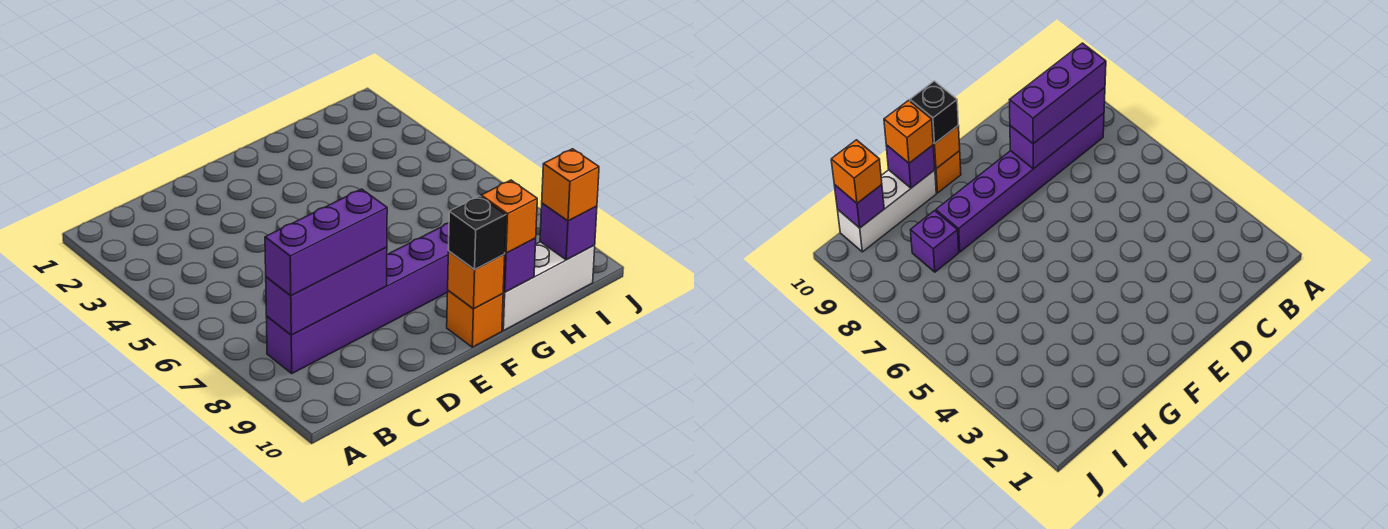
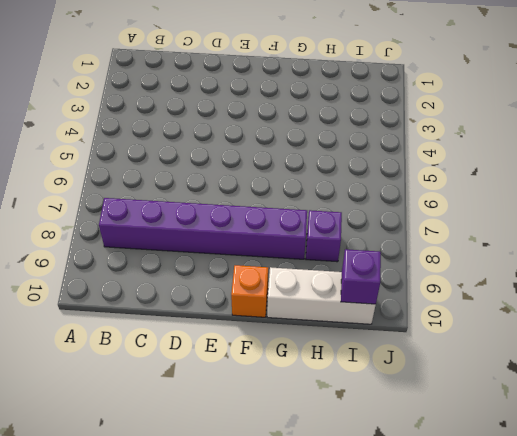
none -> purple 1x3 brick [266,247,387,335]
none -> orange 1x1 brick [448,251,505,309]
none -> purple 1x1 brick [503,238,536,292]

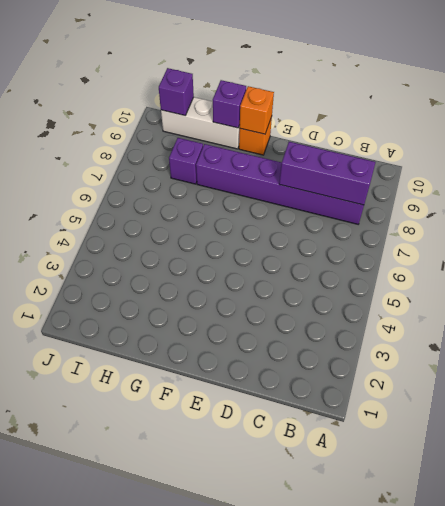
none -> purple 1x3 brick [265,189,387,296]
none -> black 1x1 brick [449,196,506,270]
none -> orange 1x1 brick [481,180,537,253]

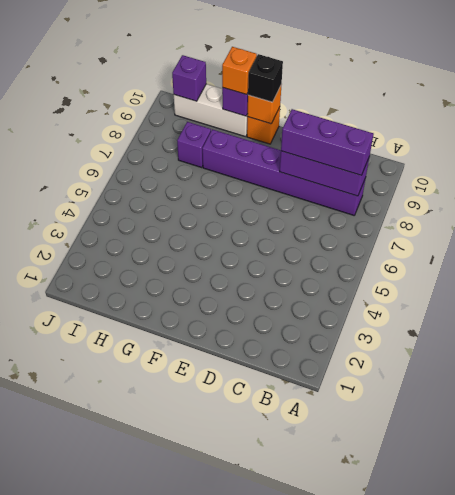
none -> orange 1x1 brick [542,149,599,221]

